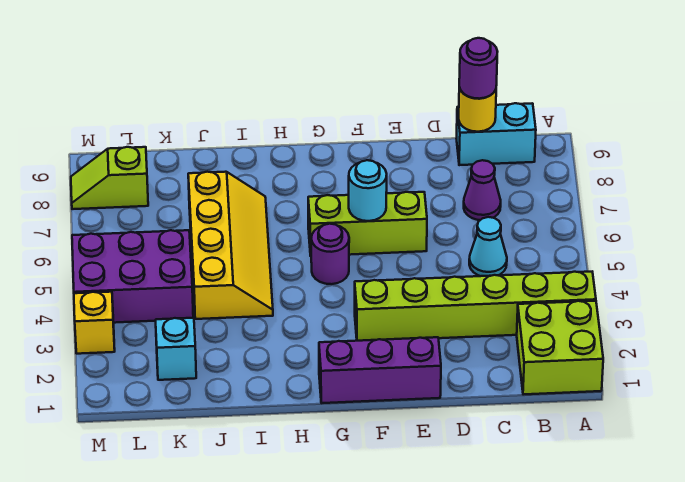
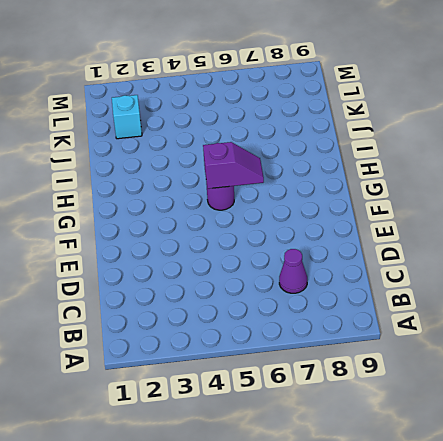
purple 1x2 slope [203,142,264,189] -> none
none -> lime 2x2 brick [517,301,603,395]
none -> lime 1x6 brick [355,272,596,341]
none -> cyan 1x2 brick [456,103,536,165]

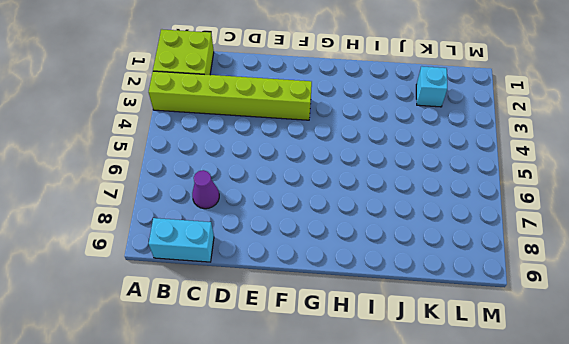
none -> cyan 1x1 cone [469,217,507,276]
none -> purple 1x3 brick [319,337,441,403]
none -> lime 1x3 brick [308,192,427,256]

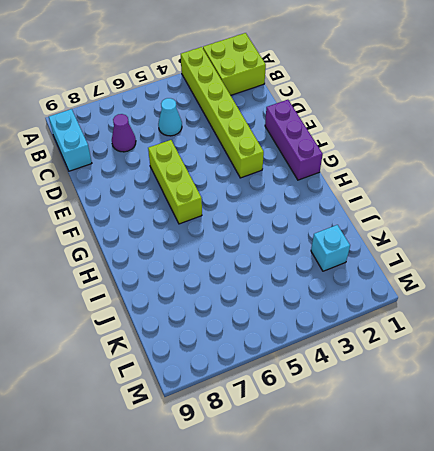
none -> purple 1x1 round brick [311,224,349,284]
none -> yellow 2x4 slope [188,172,273,319]
none -> purple 2x3 brick [72,230,193,323]

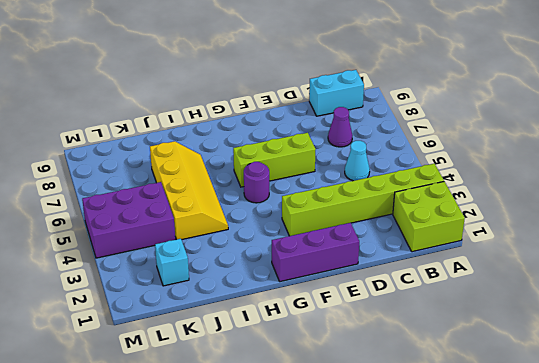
none -> lime 1x2 slope [71,147,148,209]
none -> yellow 1x1 brick [74,292,115,354]
none -> yellow 1x1 round brick [459,87,496,132]

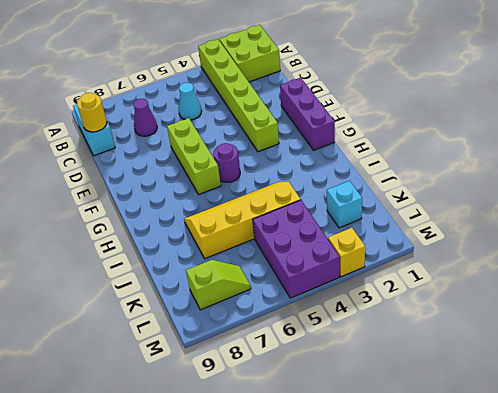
lime 1x2 slope [186,260,251,310] -> lime 1x2 slope turned to [71,147,148,209]
none -> cyan 1x1 round brick [349,160,387,221]
none -> purple 1x1 round brick [459,38,498,99]

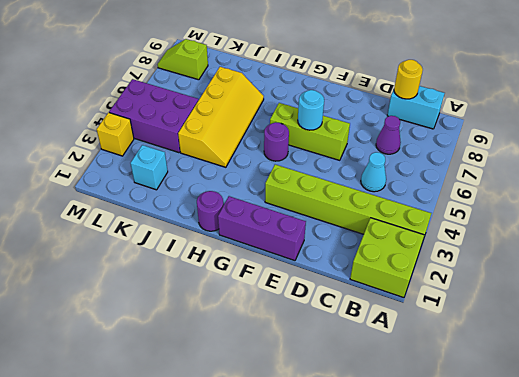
purple 1x1 round brick [197,191,223,231] -> purple 1x1 round brick moved to [459,38,498,99]

